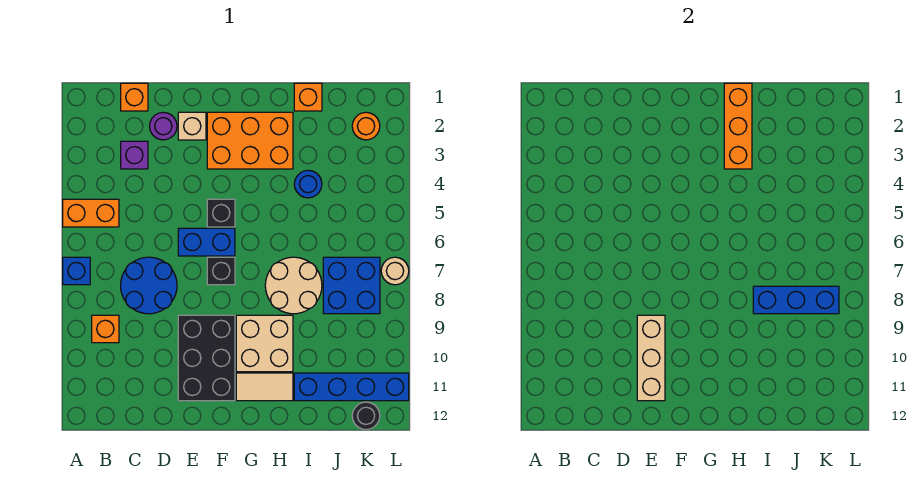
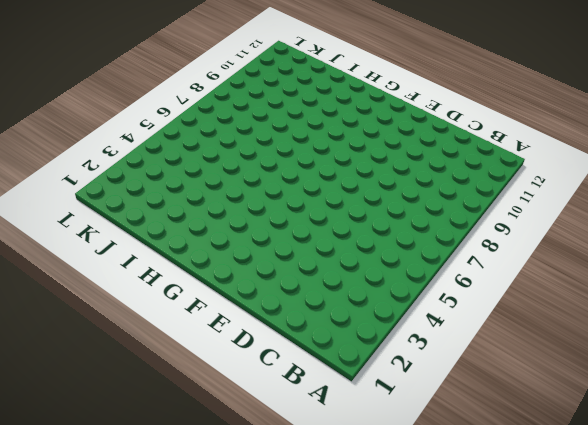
none -> orange 1x2 brick [63,199,119,227]
none -> blue 1x1 brick [63,257,90,285]
none -> orange 1x1 brick [92,315,119,343]

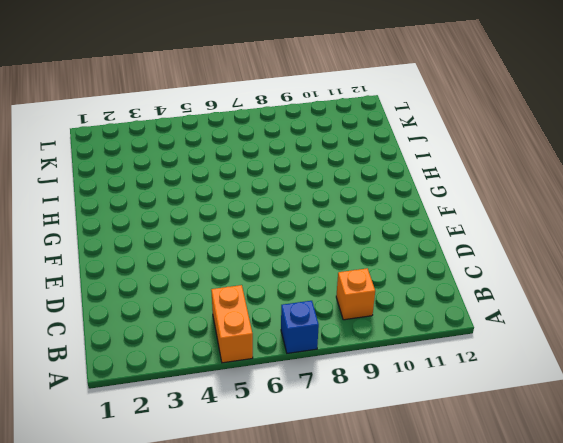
none -> orange 1x1 brick [121,83,148,111]
none -> purple 1x1 brick [121,141,148,169]
none -> blue 2x2 round brick [121,257,177,314]

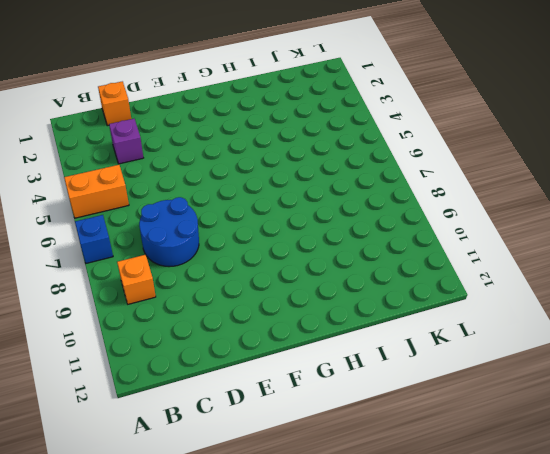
none -> purple 1x1 round brick [150,112,177,140]
none -> tan 1x1 brick [178,112,206,140]
none -> blue 1x2 brick [178,228,235,256]

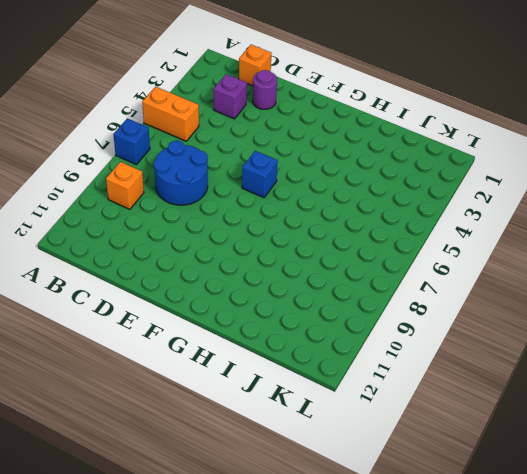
blue 1x1 brick [242,151,278,198] -> blue 1x2 brick [178,228,235,256]
none -> tan 1x1 brick [178,112,206,140]
none -> black 2x3 brick [178,315,235,401]
none -> orange 2x3 brick [207,112,293,169]

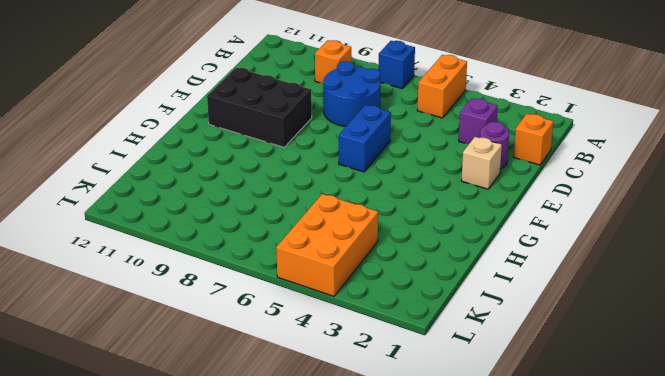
orange 2x3 brick [276,194,378,296] -> orange 2x3 brick moved to [207,112,293,169]
none -> black 1x1 brick [207,199,235,227]
none -> black 1x1 brick [207,257,235,285]
none -> tan 2x2 brick [236,315,293,372]

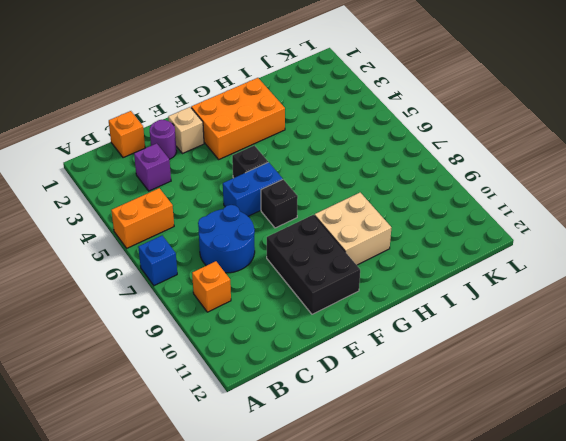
none -> tan 1x2 tile [236,373,293,401]
none -> tan 2x2 round brick [265,257,322,314]
none -> orange 1x1 brick [294,83,322,111]

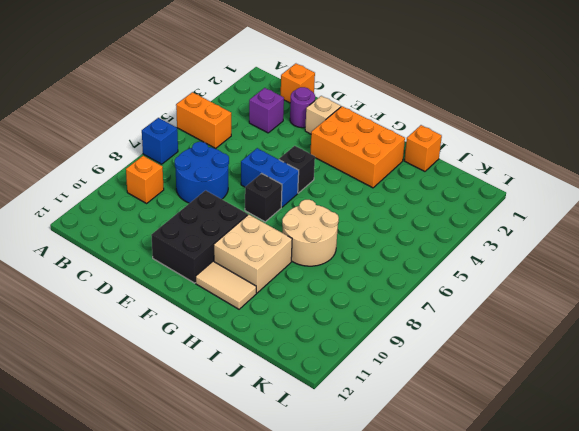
none -> blue 1x1 round brick [294,170,322,198]
none -> blue 1x4 brick [294,373,409,401]
none -> blue 2x2 brick [323,257,380,314]

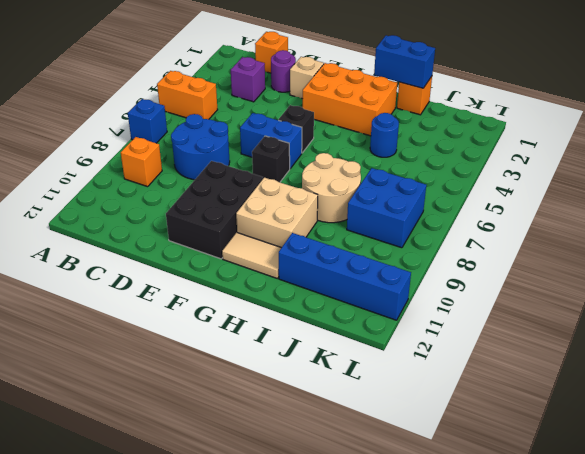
blue 1x2 brick [374,35,435,88] -> orange 1x3 brick [724,83,752,169]
none -> orange 1x1 round brick [352,112,380,140]
none -> black 1x1 round brick [352,402,380,430]
none -> tan 1x1 round brick [381,257,409,285]

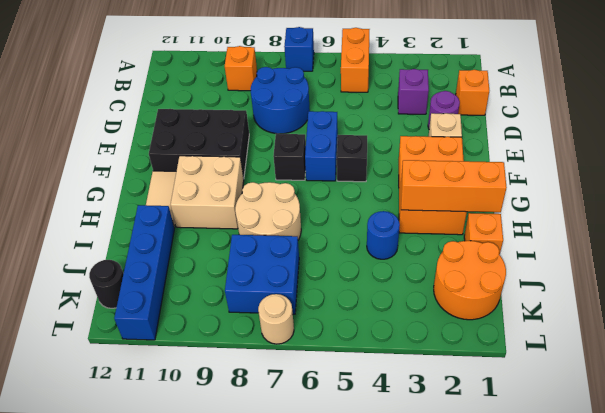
orange 2x2 round brick [434,241,506,320] -> orange 1x1 round brick [352,112,380,140]
none -> tan 1x3 brick [637,315,665,401]
none -> blue 1x3 brick [753,286,839,314]

